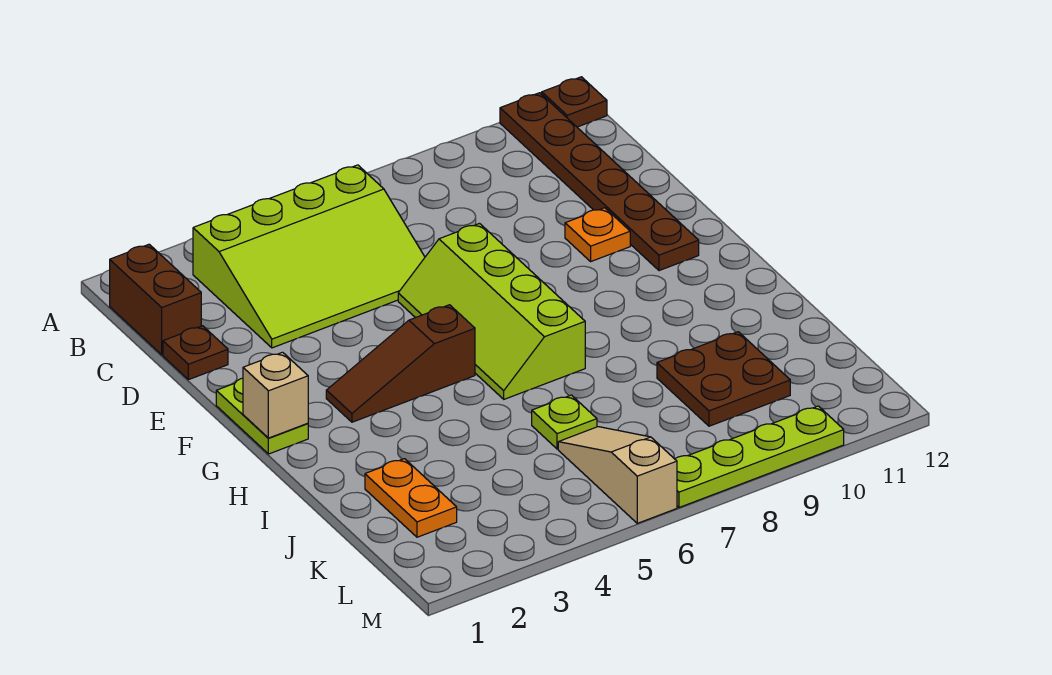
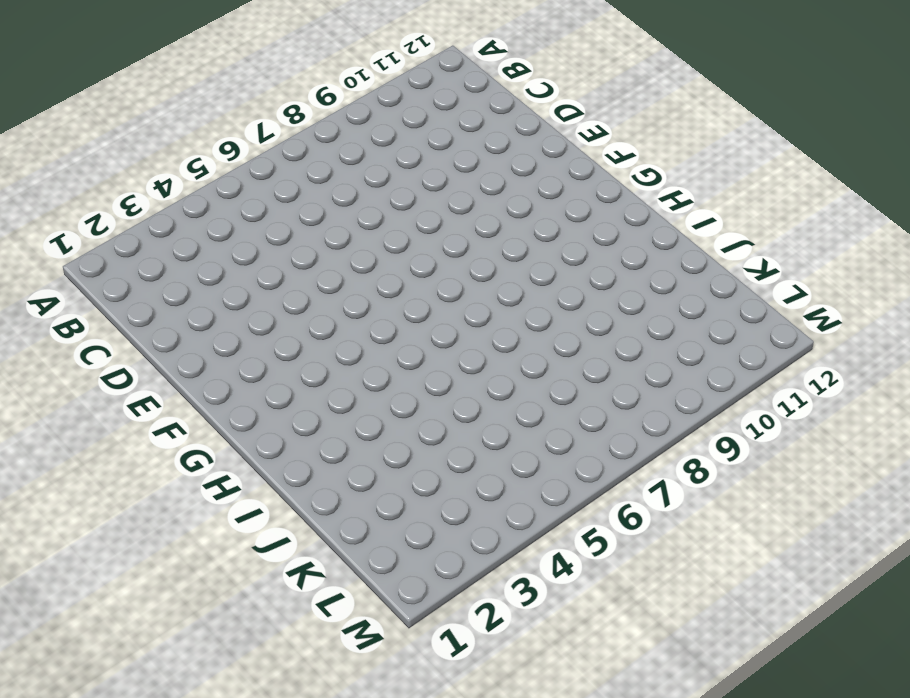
none -> brown 1x6 plate [500,93,699,271]
none -> brown 1x1 plate [542,77,607,127]
none -> brown 1x2 brick [110,244,201,355]

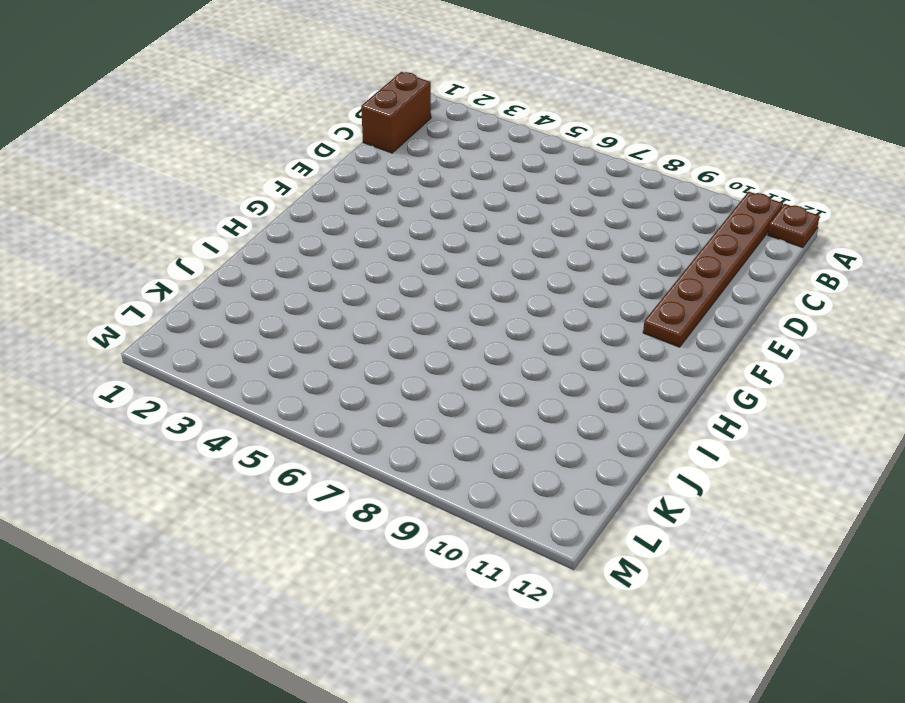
none -> lime 3x4 slope [193,165,425,348]
none -> brown 1x1 plate [163,326,228,380]
none -> lime 2x4 slope [398,224,585,399]

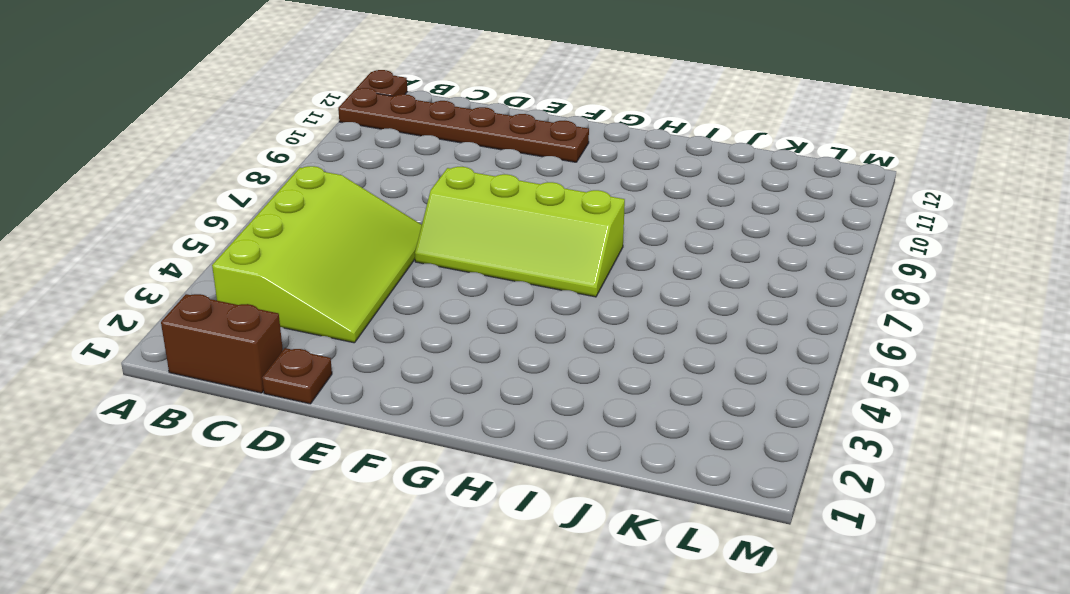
none -> orange 1x1 plate [565,208,630,261]
none -> lime 1x2 plate [216,378,308,454]
none -> brown 1x3 slope [326,305,475,422]

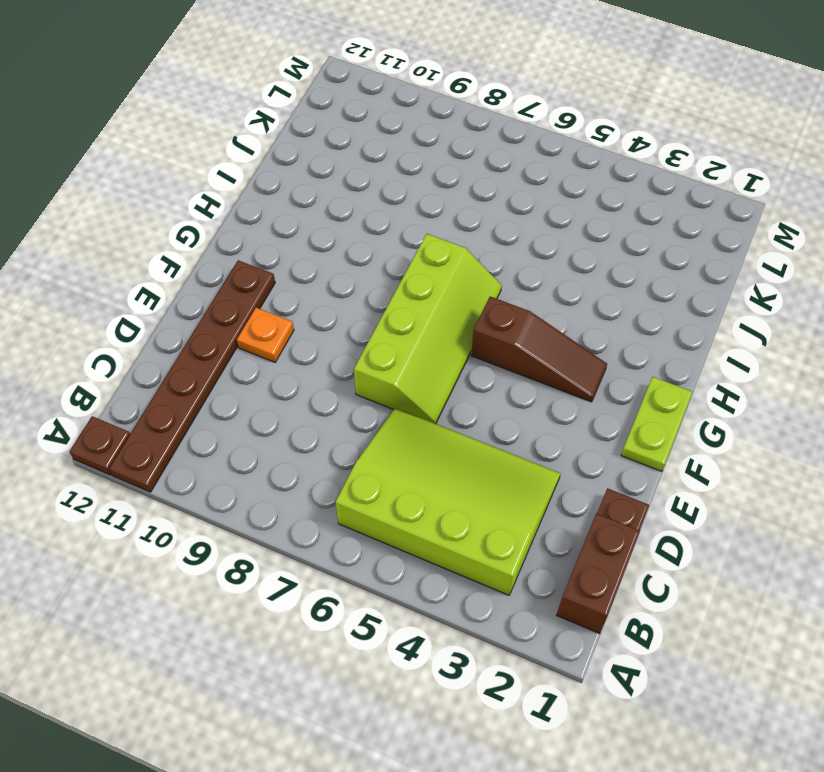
none -> orange 1x2 plate [365,459,457,537]
none -> lime 1x1 plate [532,395,597,449]
none -> brown 2x2 plate [657,332,790,426]

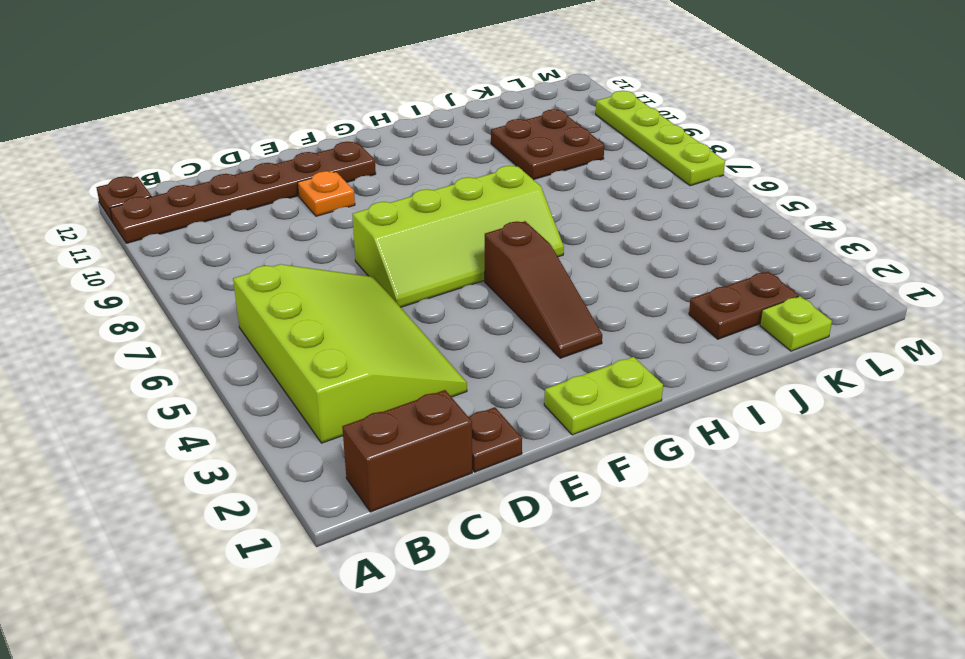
brown 1x2 plate [689,272,798,339] -> orange 1x2 plate [365,459,457,537]
lime 1x1 plate [760,296,832,351] -> lime 1x1 plate moved to [532,395,597,449]
none -> tan 1x3 slope [558,427,677,523]
none -> tan 1x1 brick [243,352,308,438]

